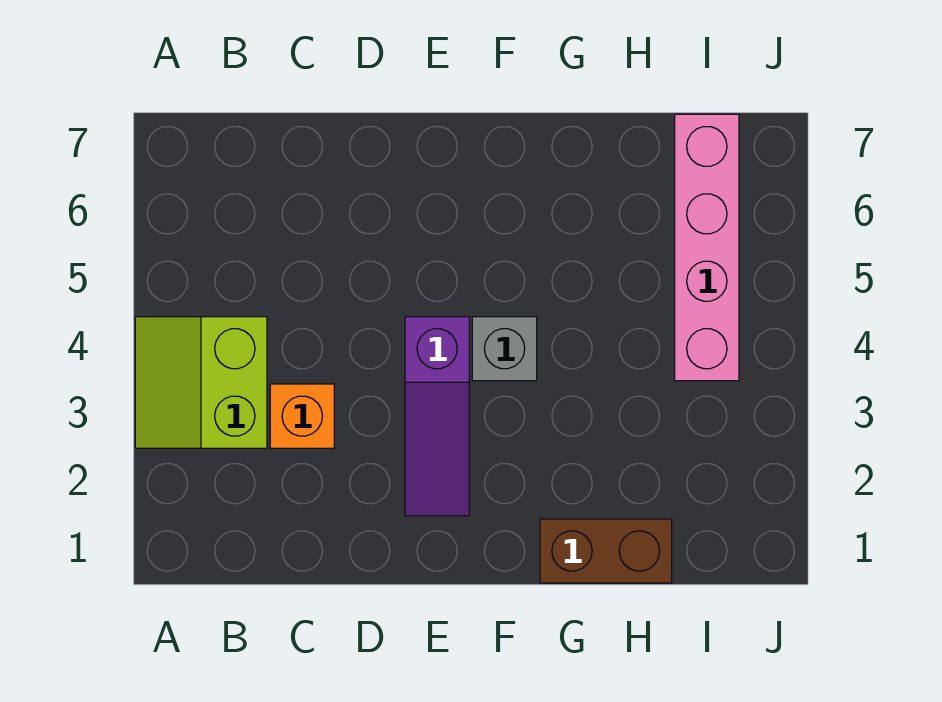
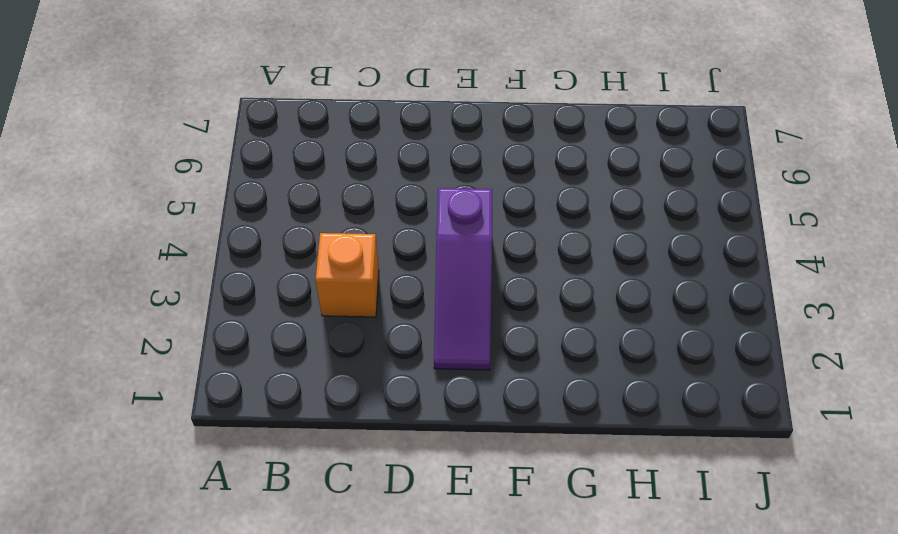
none -> lime 2x2 slope [135,317,267,448]
none -> grey 1x1 brick [472,317,537,381]

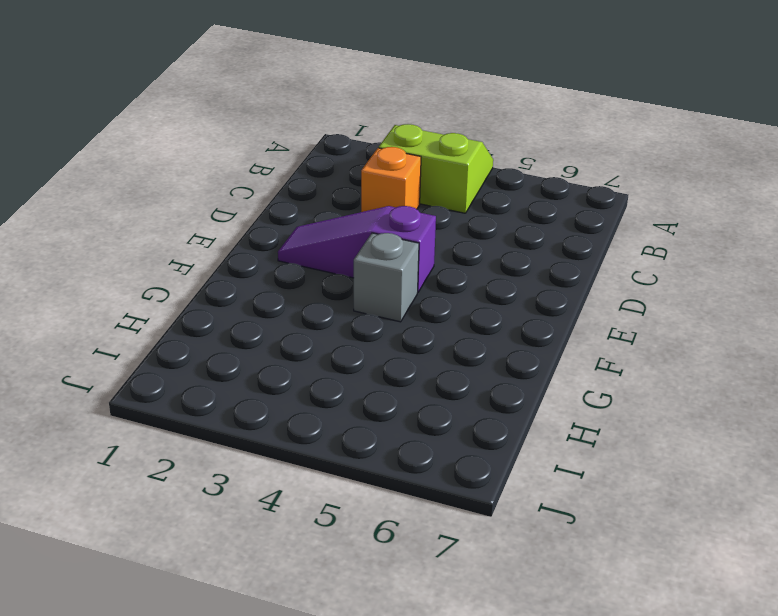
none -> brown 1x2 brick [540,519,672,583]
none -> pink 1x4 brick [675,114,739,381]

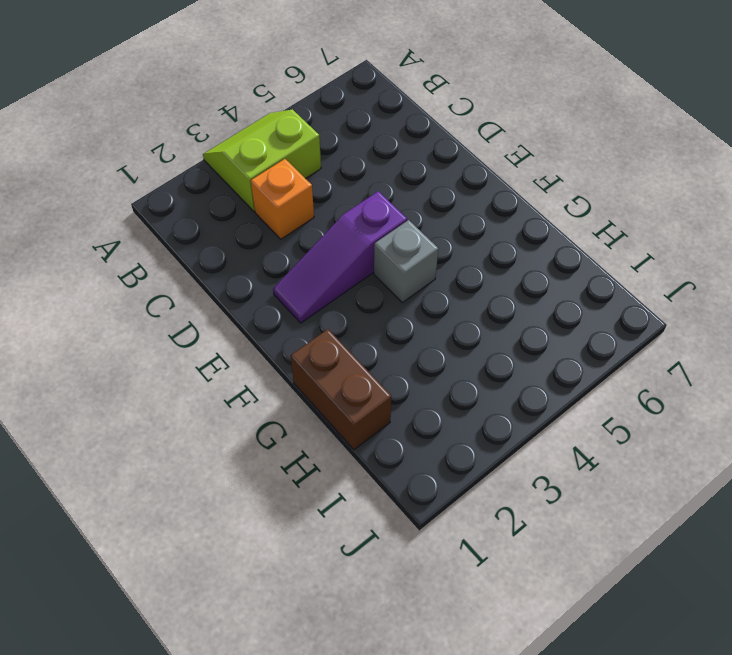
none -> pink 1x4 brick [675,114,739,381]

